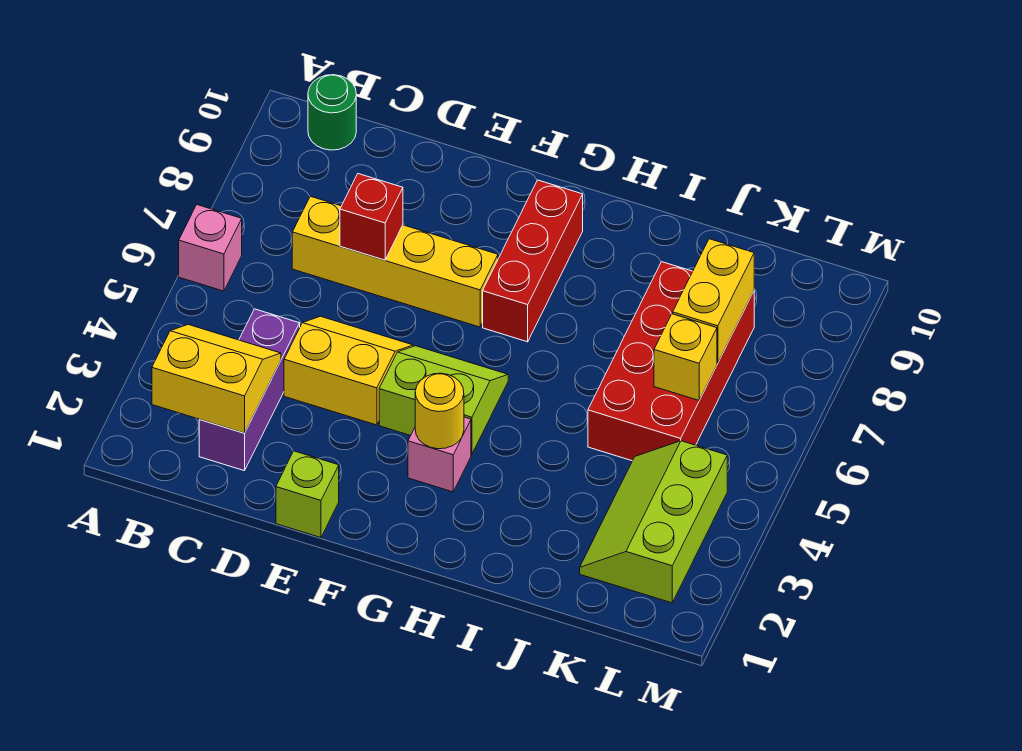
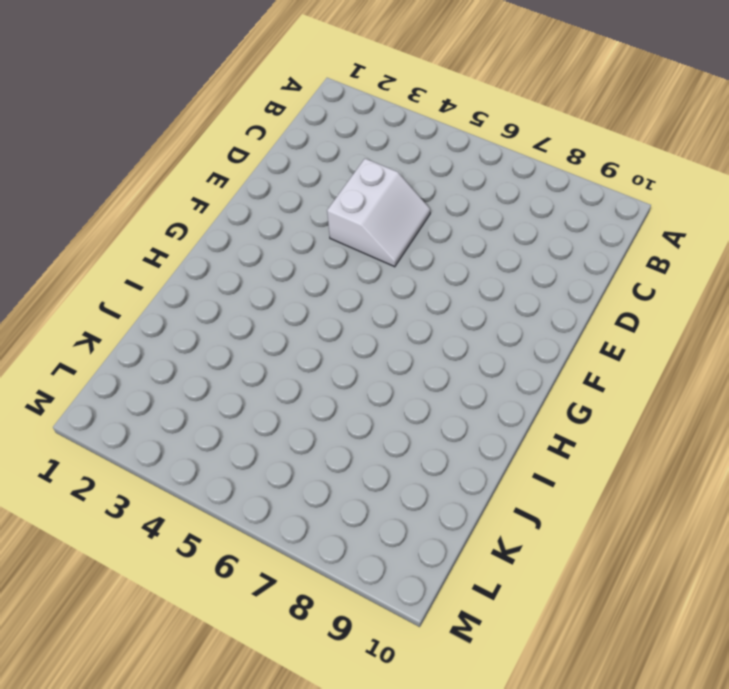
white 2x2 slope [327,159,430,267] -> yellow 2x2 slope [284,316,413,425]
none -> pink 1x1 brick [179,205,242,291]
none -> green 1x1 round brick [308,75,356,150]
none -> purple 1x3 brick [199,309,300,471]

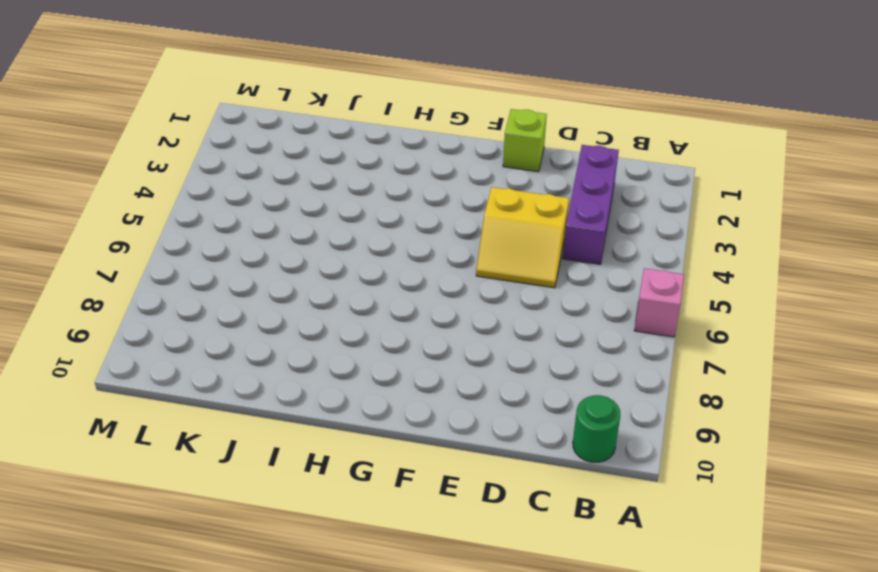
none -> yellow 1x4 brick [292,196,498,327]
none -> lime 2x2 slope [379,346,508,454]
none -> pink 1x1 brick [408,417,471,492]

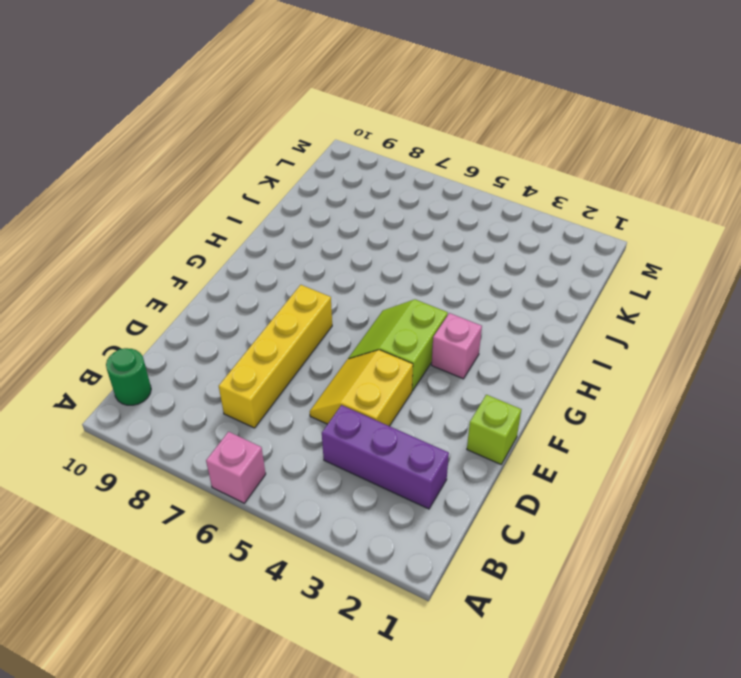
none -> red 1x3 brick [483,180,583,342]
none -> red 2x4 brick [588,262,754,461]
none -> lime 2x3 slope [580,441,727,603]

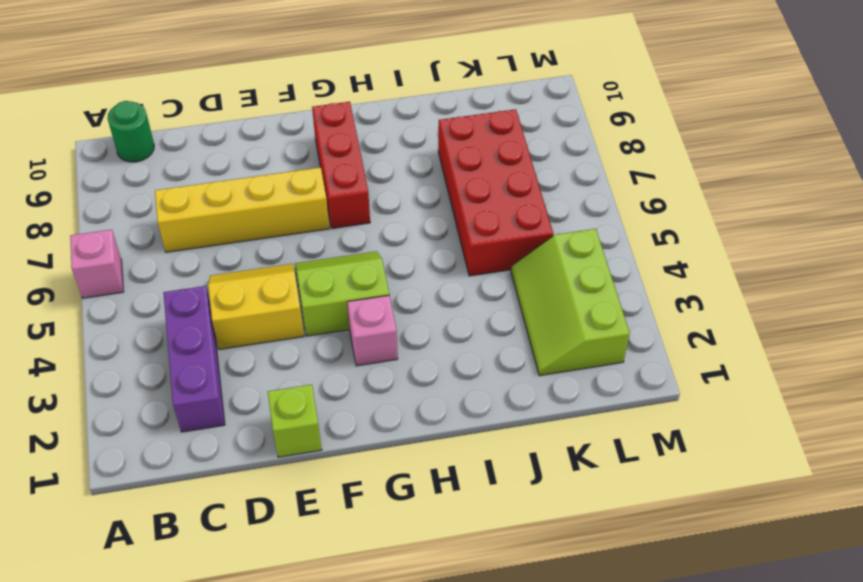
none -> yellow 2x2 slope [152,325,281,433]
none -> red 1x1 brick [340,174,403,260]
none -> yellow 1x1 round brick [415,373,464,449]

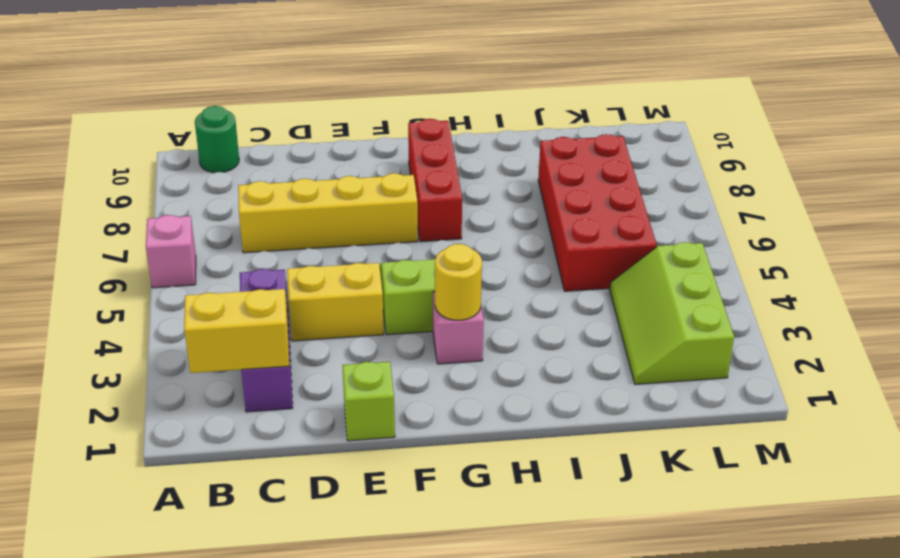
none -> red 1x1 brick [340,174,403,260]
none -> yellow 1x1 brick [654,314,717,400]
none -> yellow 1x2 brick [673,239,754,363]

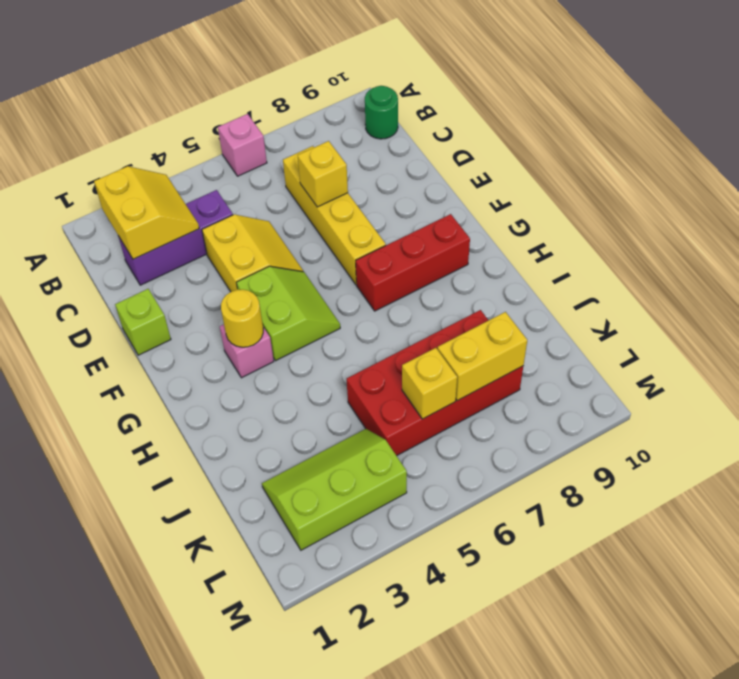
yellow 1x1 brick [298,141,348,207] -> red 1x1 brick [340,174,403,260]

